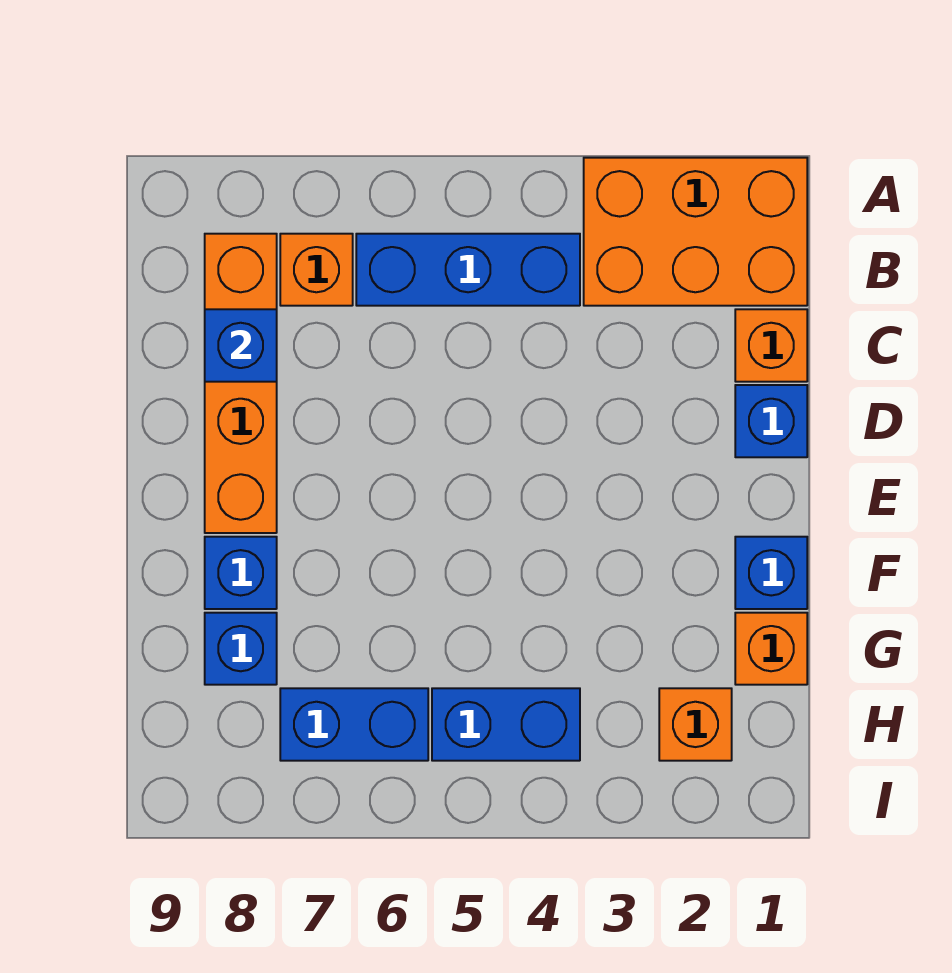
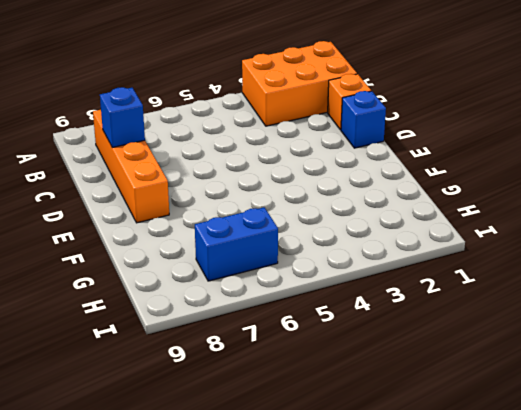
none -> blue 1x3 brick [356,234,580,306]
none -> orange 1x1 brick [280,234,353,306]
none -> blue 1x1 brick [735,537,807,609]

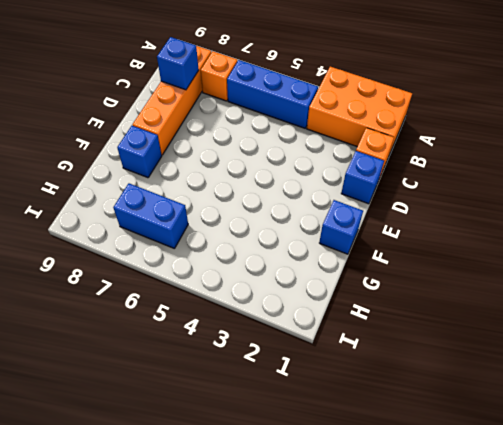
none -> orange 1x1 brick [735,613,807,685]
none -> blue 1x1 brick [205,613,277,685]
none -> orange 1x1 brick [659,688,732,761]

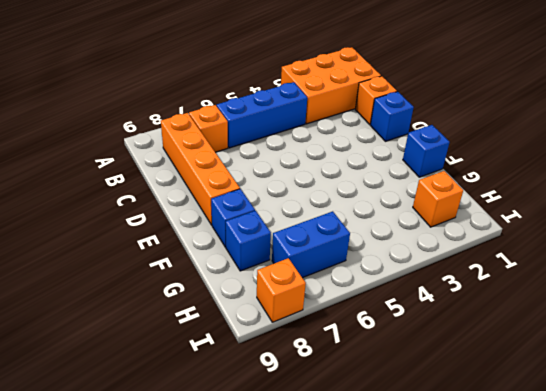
orange 1x1 brick [257,258,306,322] -> orange 1x1 brick moved to [735,613,807,685]
none -> blue 1x2 brick [432,688,580,761]
none -> blue 1x1 brick [205,309,277,382]

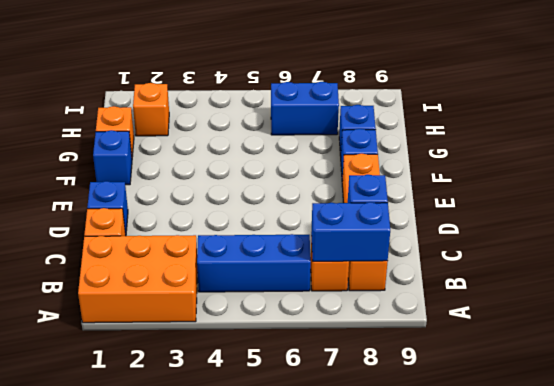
blue 1x2 brick [311,202,390,261] -> blue 1x2 brick moved to [432,688,580,761]

